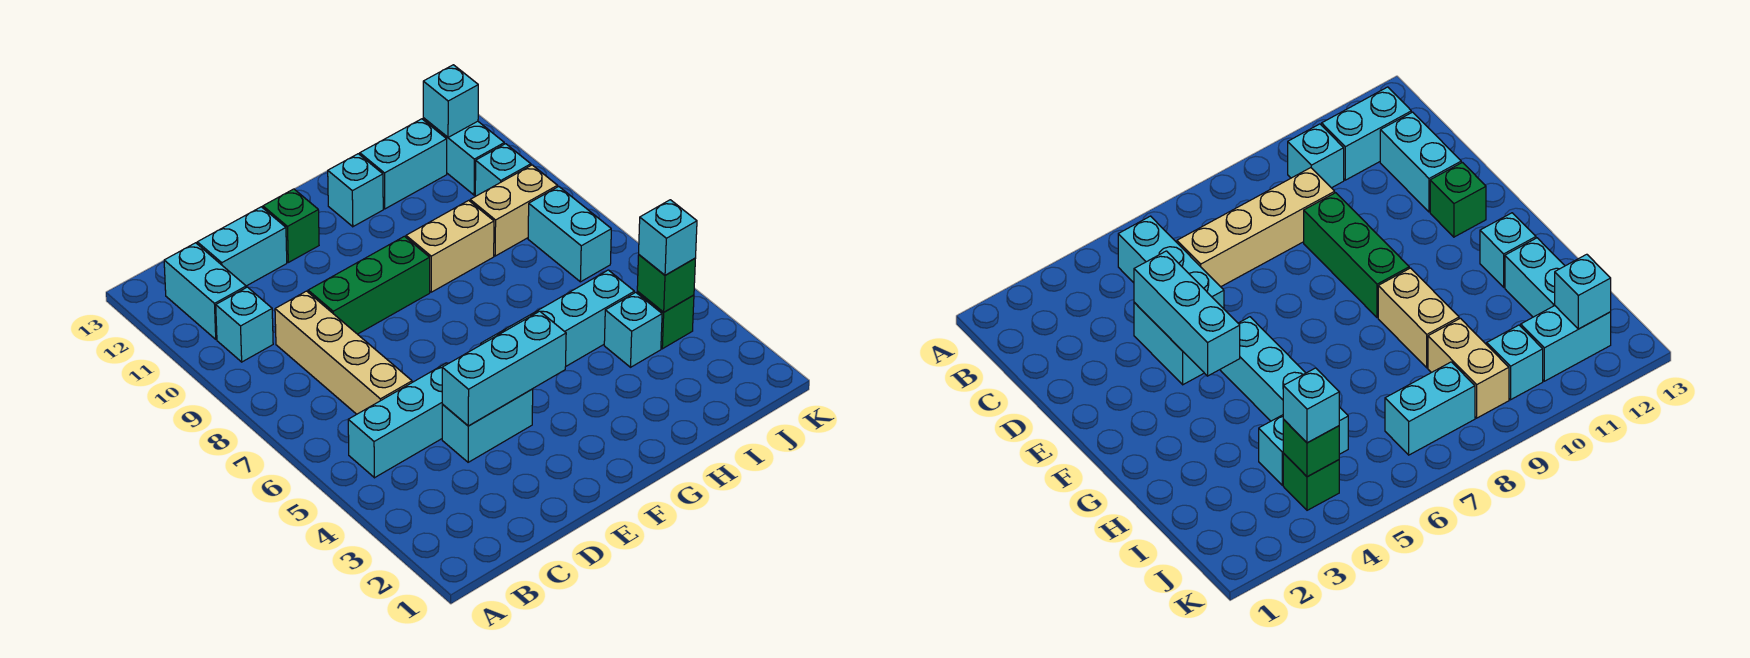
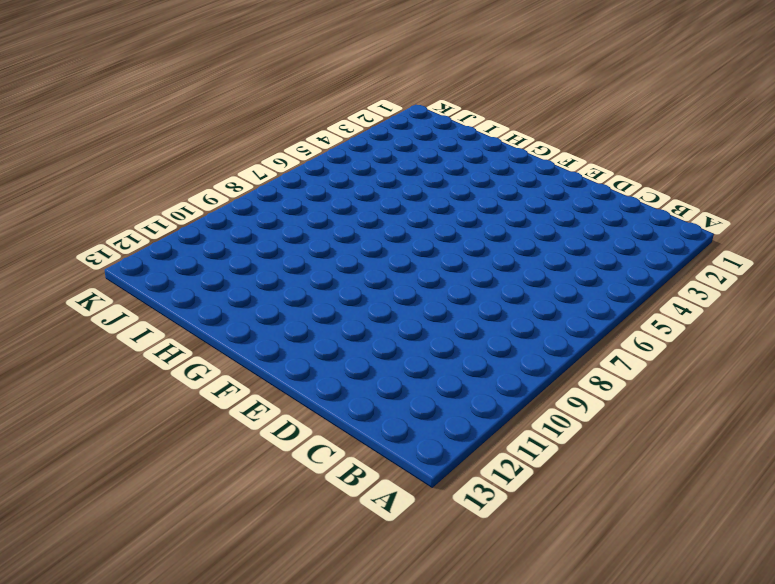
none -> cyan 1x3 brick [348,363,447,478]
none -> cyan 1x1 brick [216,287,273,362]
none -> cyan 1x2 brick [164,243,246,339]

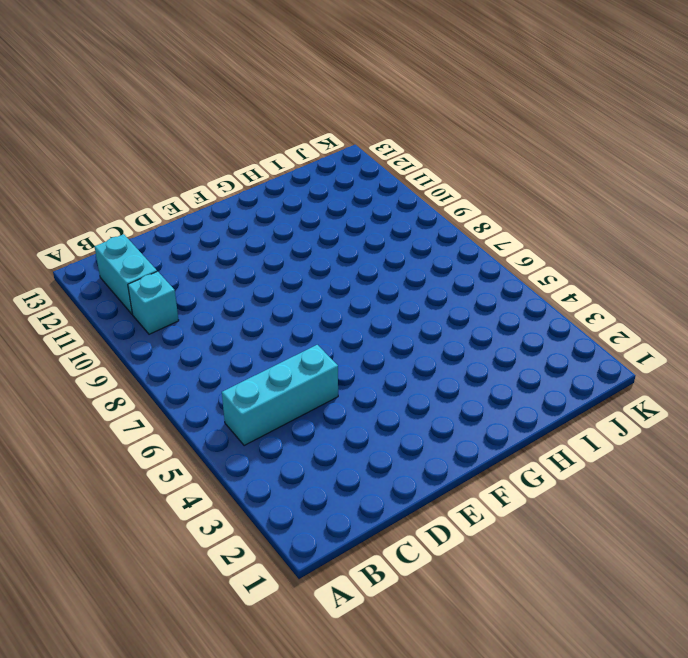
none -> tan 1x4 brick [275,291,412,414]
none -> cyan 1x2 brick [197,207,287,286]
none -> cyan 1x2 brick [442,389,533,462]

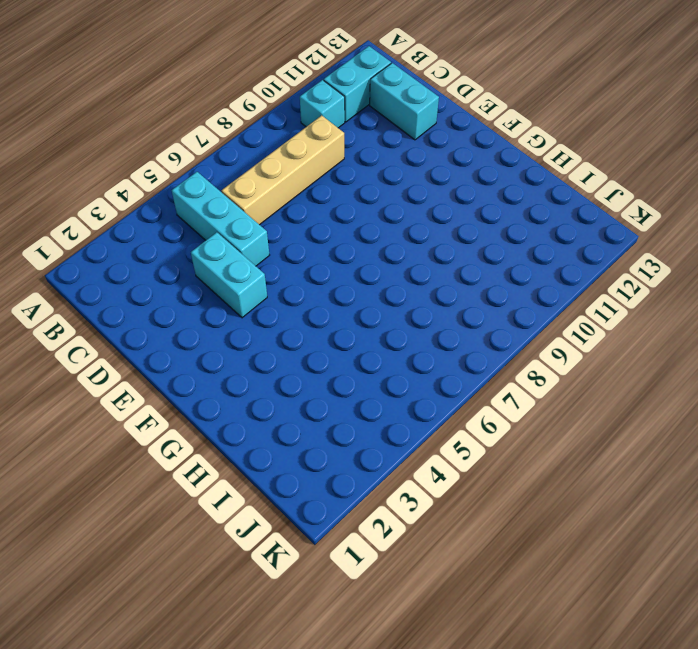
none -> green 1x3 brick [308,236,430,334]
none -> green 1x1 brick [263,189,319,262]
none -> cyan 1x4 brick [481,270,634,366]

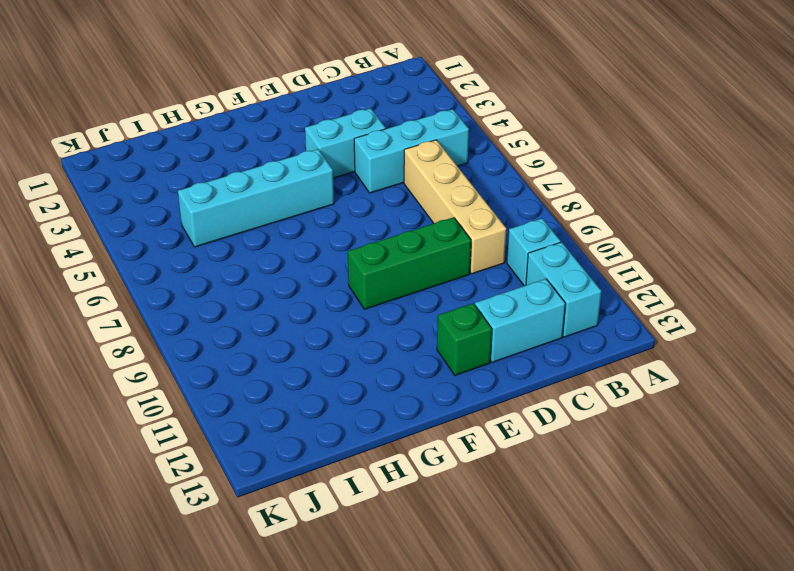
none -> tan 1x2 brick [406,200,494,292]
none -> cyan 1x1 brick [328,154,383,227]
none -> cyan 1x2 brick [360,119,447,209]

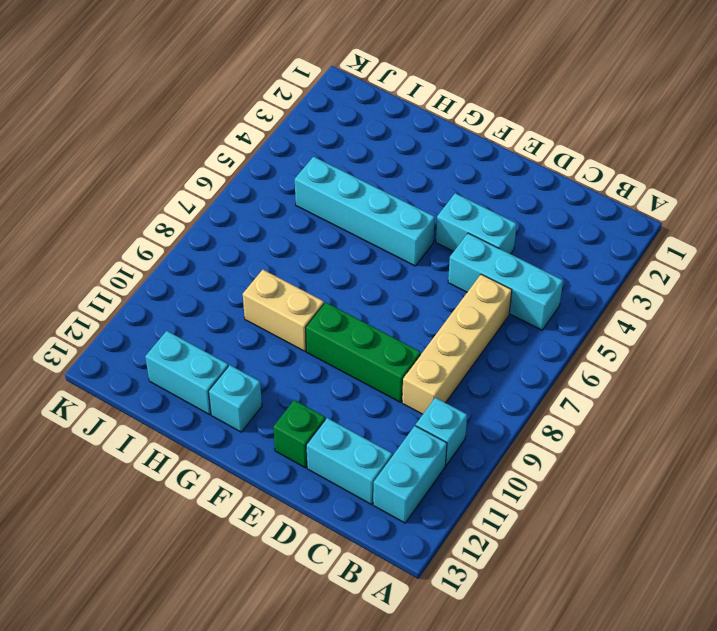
none -> cyan 1x1 brick [604,292,662,367]
none -> tan 1x2 brick [470,165,558,256]
none -> green 1x1 brick [637,292,694,349]

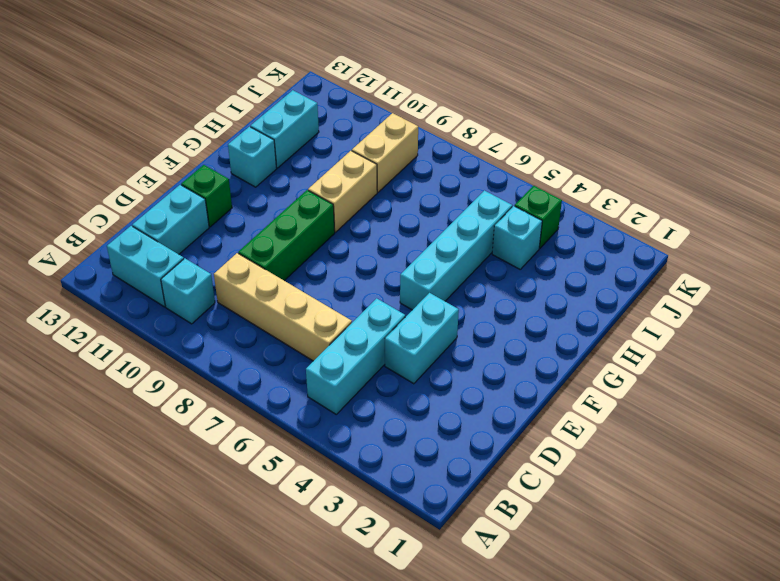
none -> cyan 1x2 brick [528,186,611,282]
none -> cyan 1x1 brick [475,144,531,196]
none -> cyan 1x2 brick [423,118,504,195]

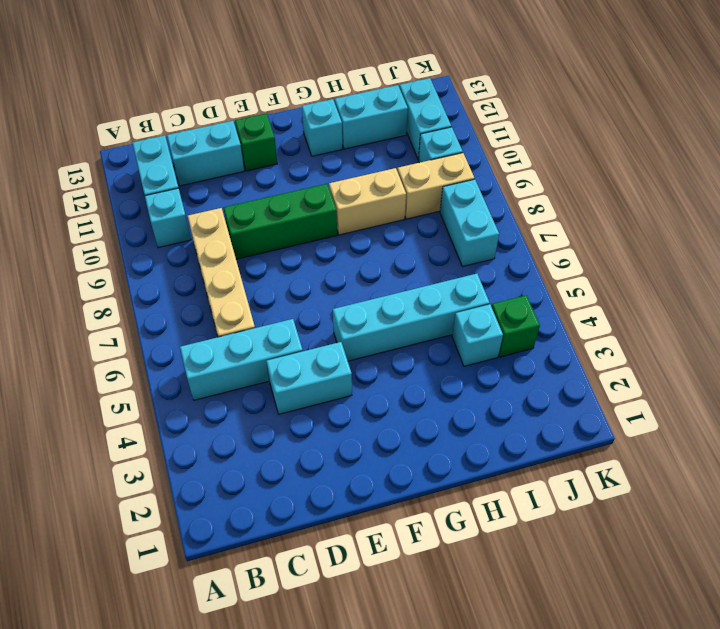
none -> cyan 1x3 brick [442,311,566,426]
none -> green 1x1 brick [637,255,695,312]
none -> cyan 1x1 brick [423,65,478,137]

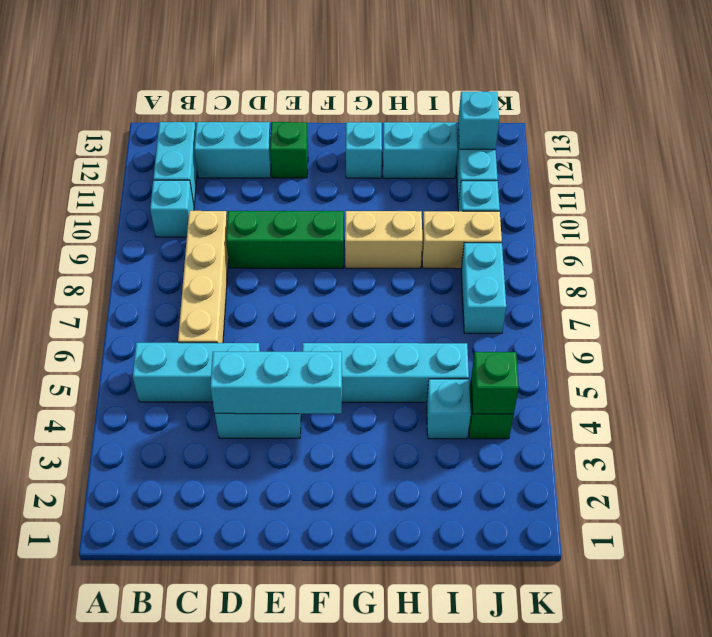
none -> cyan 1x1 brick [639,200,697,275]

